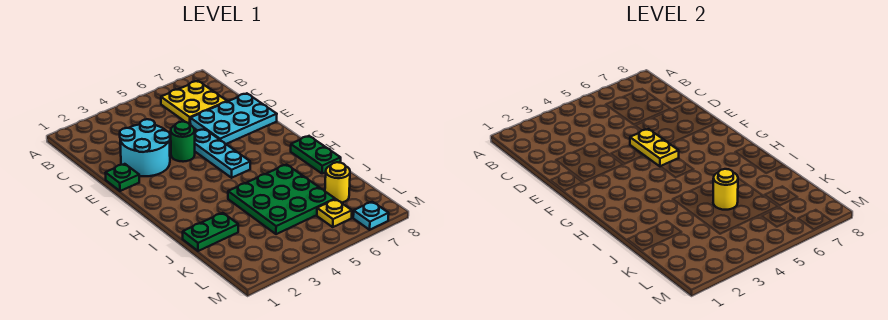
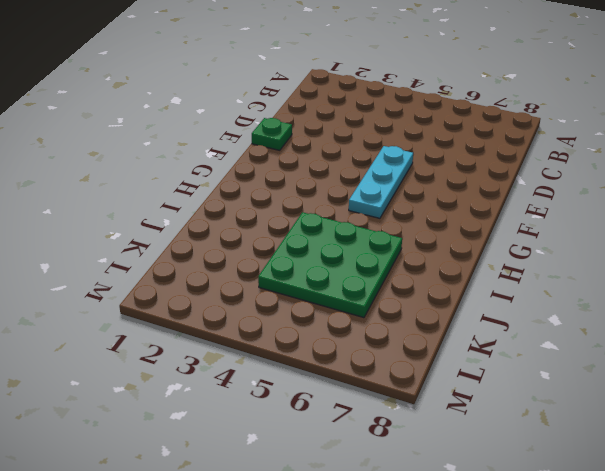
none -> yellow 2x2 plate [161,81,227,125]
none -> cyan 2x2 round brick [120,119,170,176]
none -> cyan 2x3 plate [190,93,277,144]

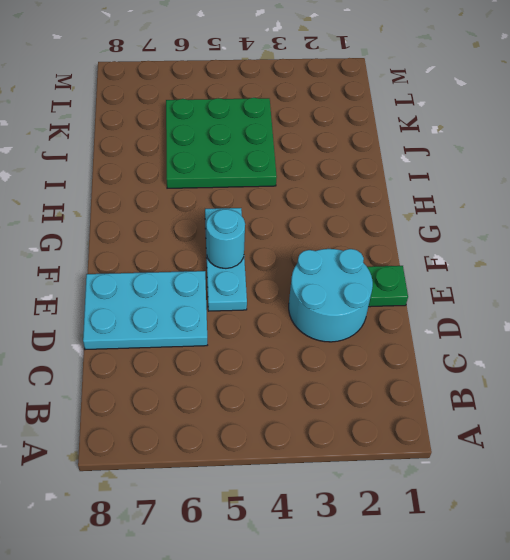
cyan 1x1 round brick [206,209,245,268] -> yellow 1x2 plate [630,129,679,166]
none -> yellow 2x2 plate [161,81,227,125]
none -> green 1x1 round brick [171,122,195,162]
none -> green 1x2 plate [291,136,341,174]

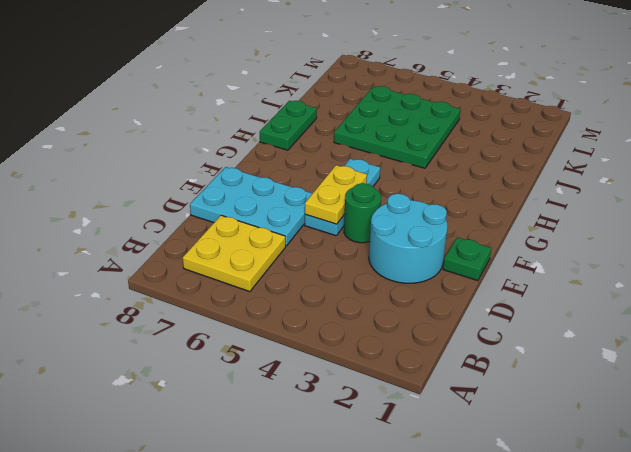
none -> green 1x2 plate [183,213,238,251]
none -> yellow 1x1 round brick [325,162,350,203]
none -> yellow 1x1 plate [317,199,352,227]

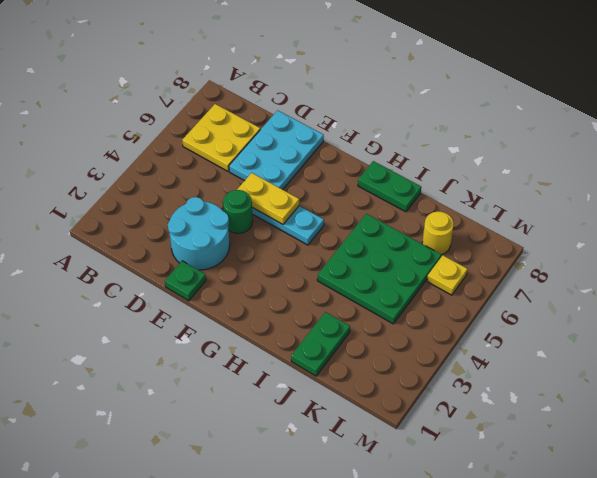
none -> cyan 1x1 plate [353,202,389,230]
none -> yellow 1x1 round brick [713,169,738,210]

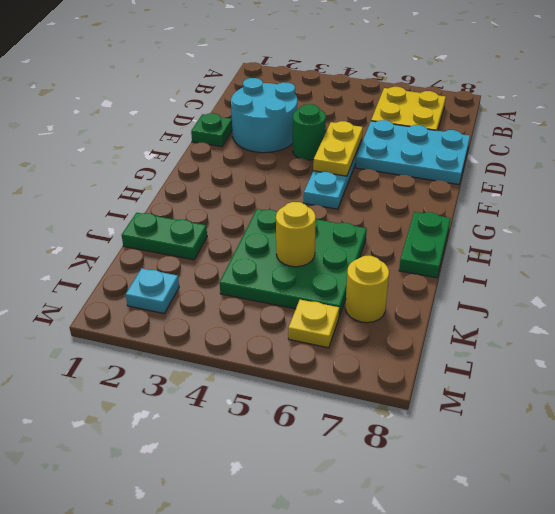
cyan 1x1 plate [126,268,179,314] -> cyan 1x1 plate moved to [353,202,389,230]

